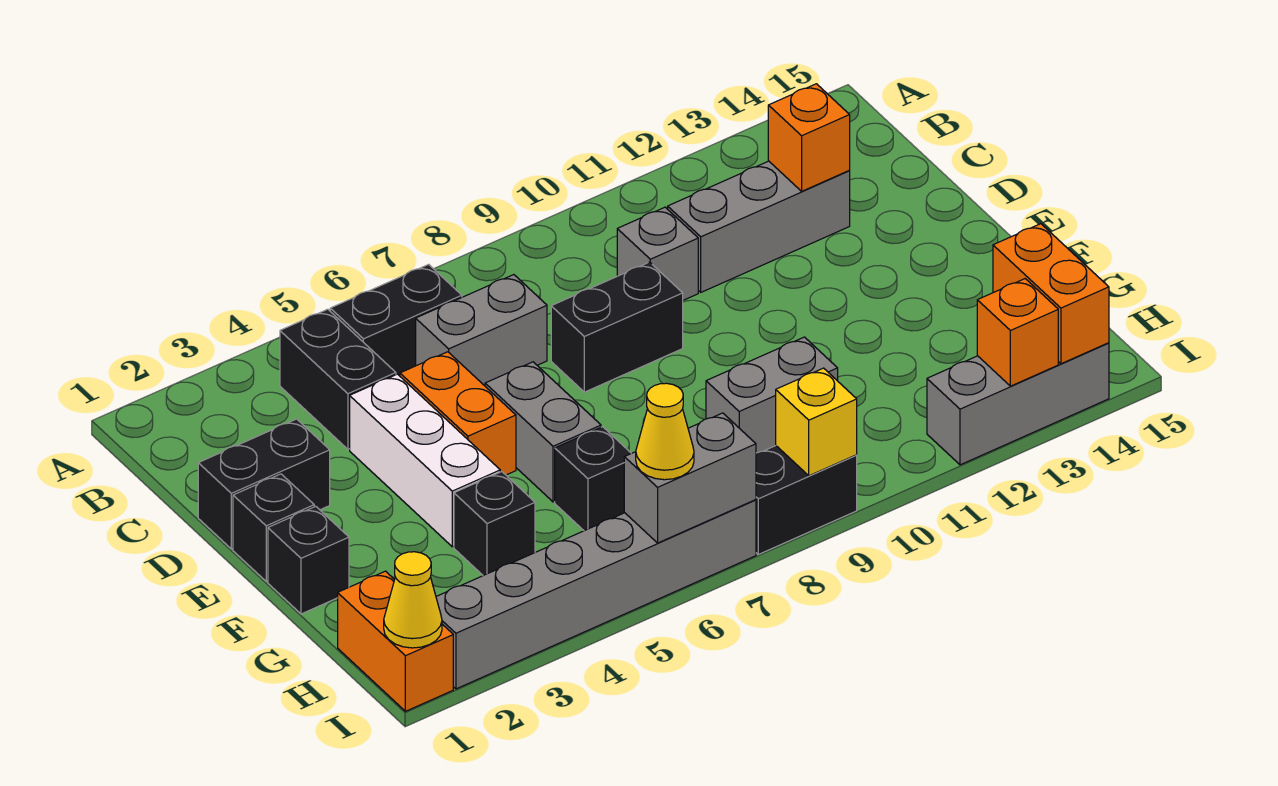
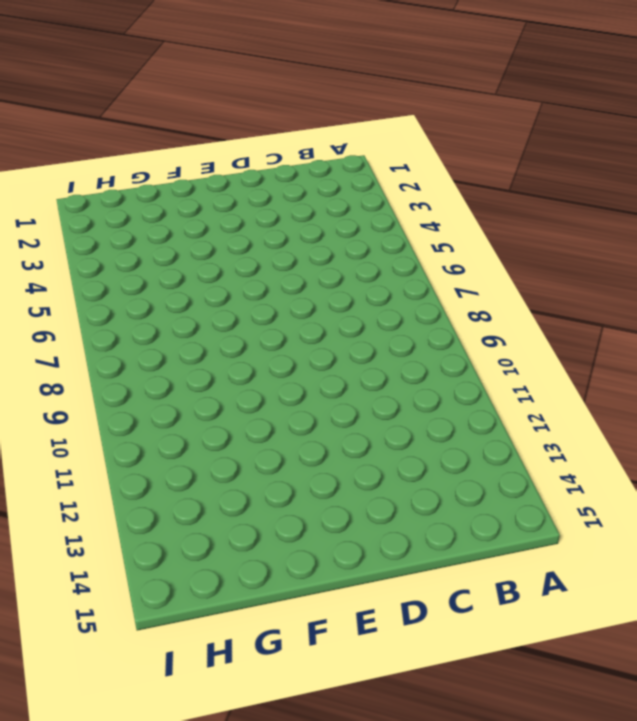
none -> black 1x2 brick [280,309,396,449]
none -> black 1x2 brick [330,264,462,376]
none -> grey 1x2 brick [416,275,547,386]

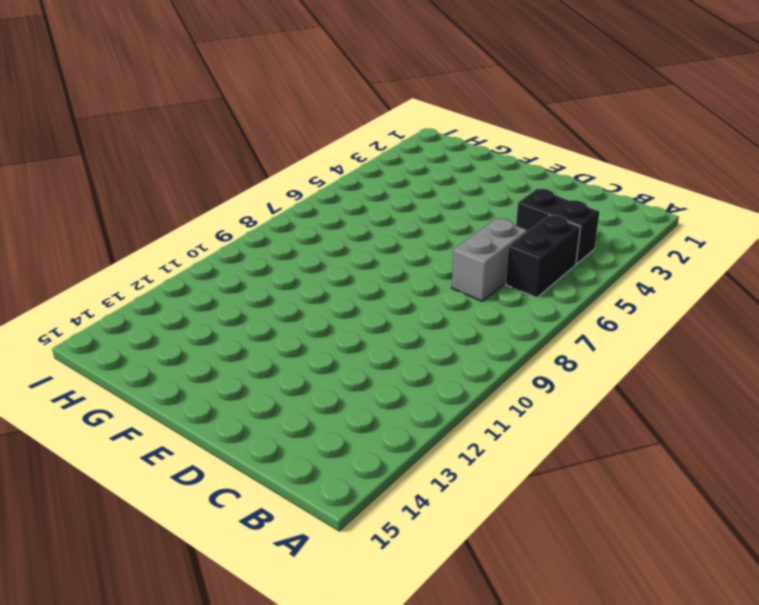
none -> grey 1x1 brick [617,207,698,300]
none -> grey 1x3 brick [668,161,850,292]
none -> black 1x2 brick [198,419,330,549]

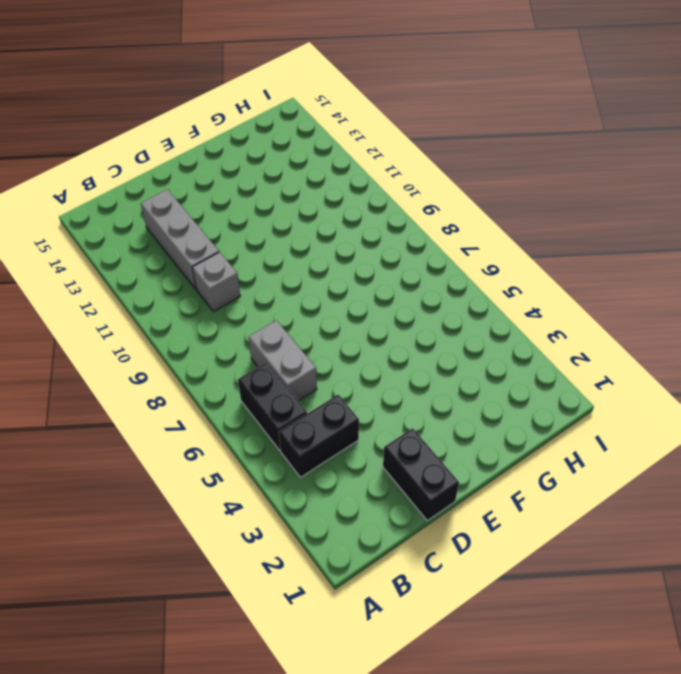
none -> white 1x3 brick [350,374,500,547]
none -> orange 1x2 brick [400,352,516,475]
none -> black 1x2 brick [551,262,683,392]

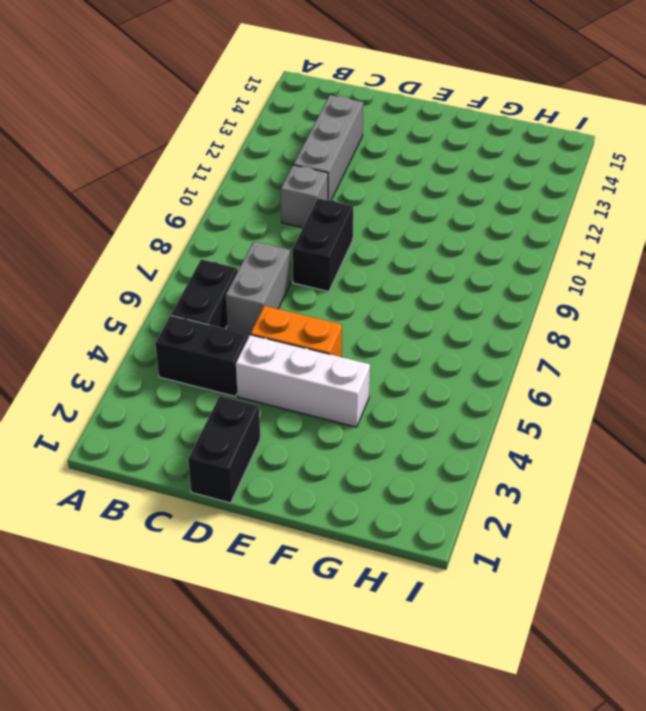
none -> black 1x1 brick [233,474,314,581]
none -> grey 1x2 brick [485,362,601,502]
none -> black 1x1 brick [268,506,349,614]

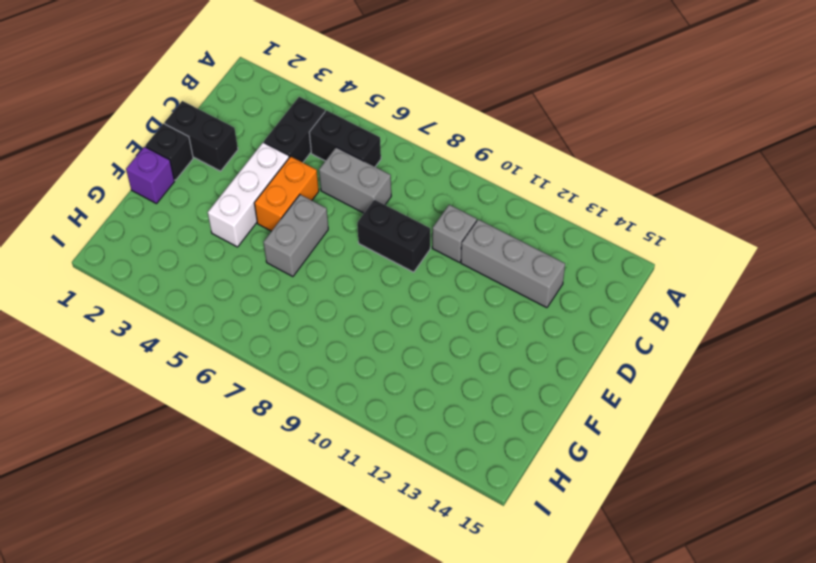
purple 1x1 brick [126,147,175,204] -> black 1x1 brick [268,506,349,614]
none -> black 1x1 brick [454,472,535,576]
none -> black 1x1 brick [555,427,631,531]
none -> grey 1x2 brick [706,337,838,453]

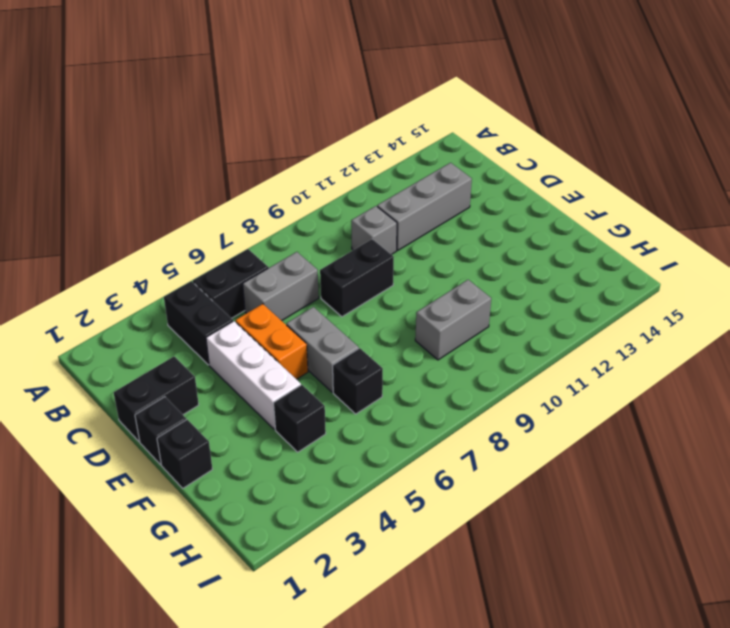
none -> orange 1x2 brick [338,571,453,711]
none -> grey 1x6 brick [436,500,756,689]
none -> black 1x2 brick [756,446,857,554]

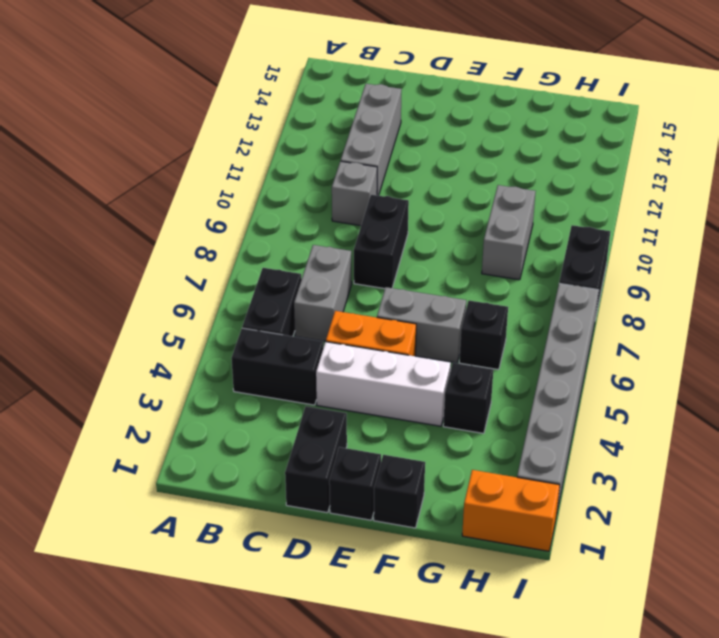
none -> grey 1x3 brick [927,343,1109,465]
none -> orange 1x1 brick [768,84,850,191]
none -> orange 1x2 brick [993,224,1109,364]

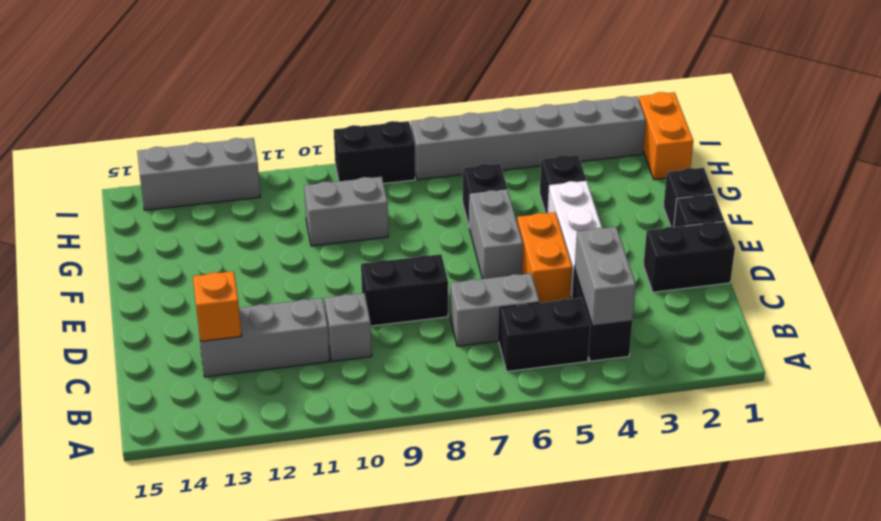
grey 1x2 brick [575,227,636,326] -> grey 1x2 brick turned to [624,413,756,543]
none -> orange 1x2 brick [993,224,1109,364]
none -> yellow 1x1 cone [384,552,442,648]
none -> yellow 1x1 brick [776,368,857,476]

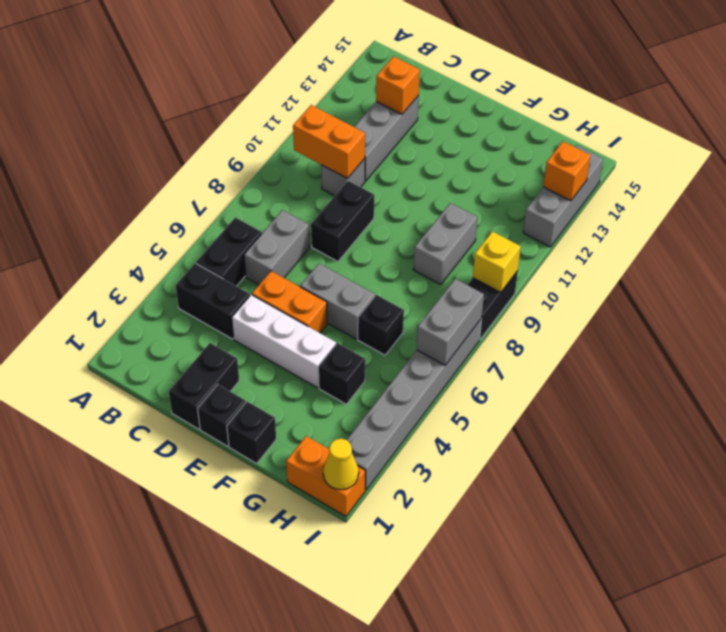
orange 1x2 brick [293,105,365,178] -> orange 1x2 brick moved to [993,224,1109,364]
none -> yellow 1x1 cone [636,383,694,480]

